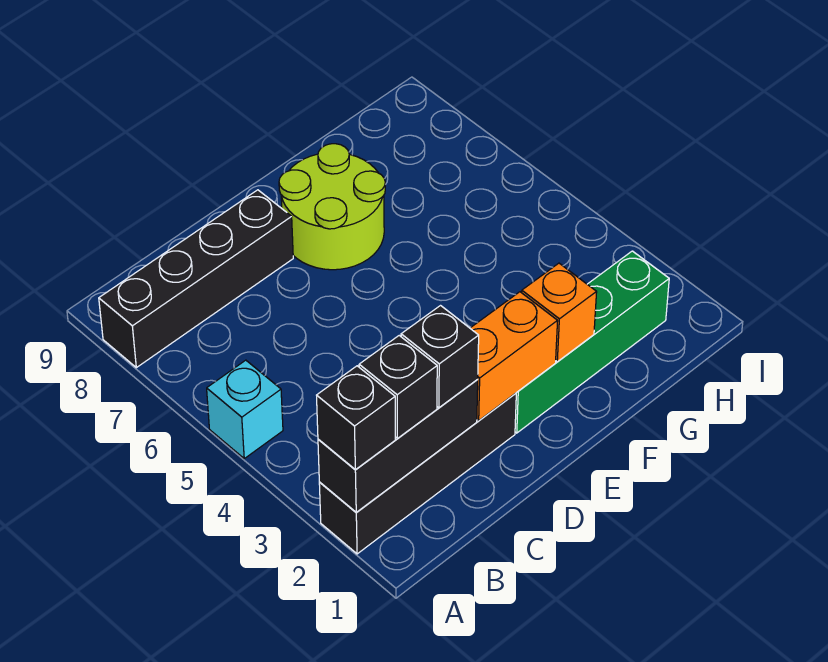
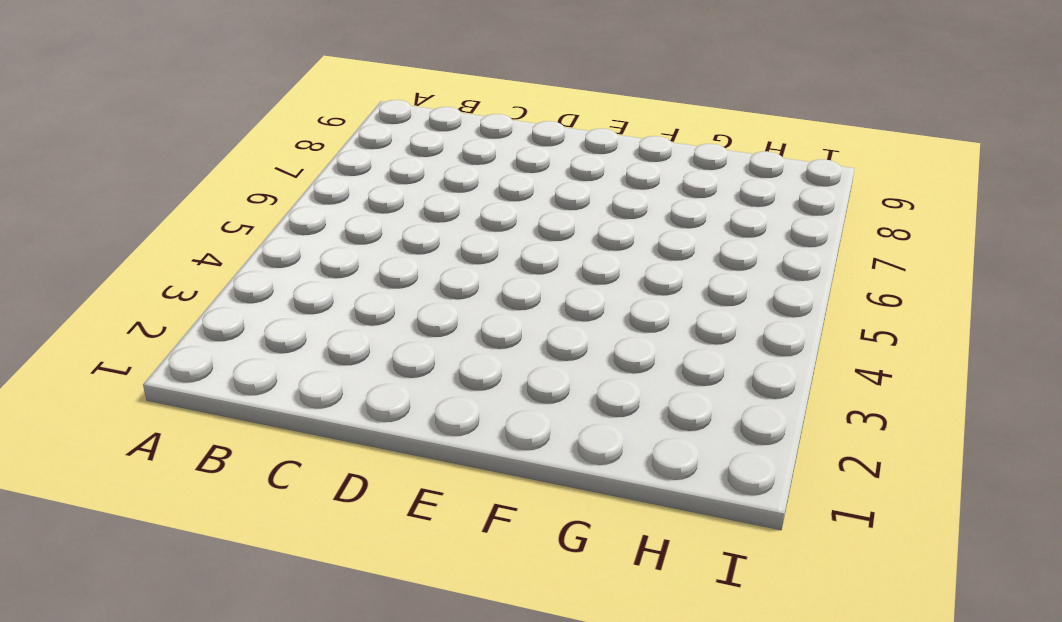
none -> black 1x4 brick [319,393,516,554]
none -> cyan 1x1 brick [207,360,283,458]

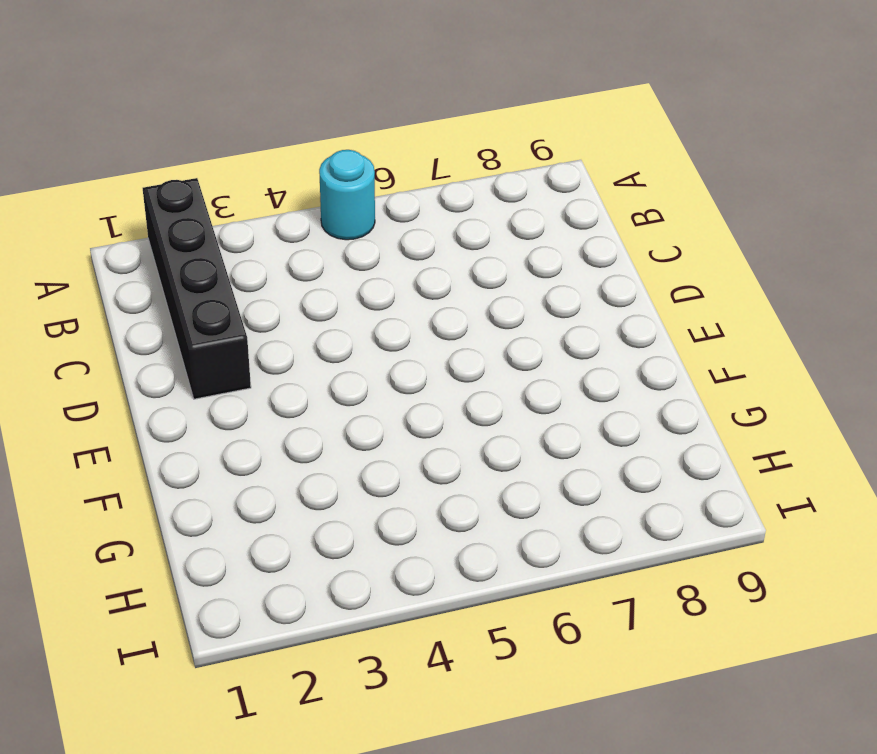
cyan 1x1 round brick [319,150,375,240] -> cyan 1x1 brick [207,360,283,458]
none -> black 1x4 brick [99,190,293,368]
none -> green 1x4 brick [515,251,669,433]

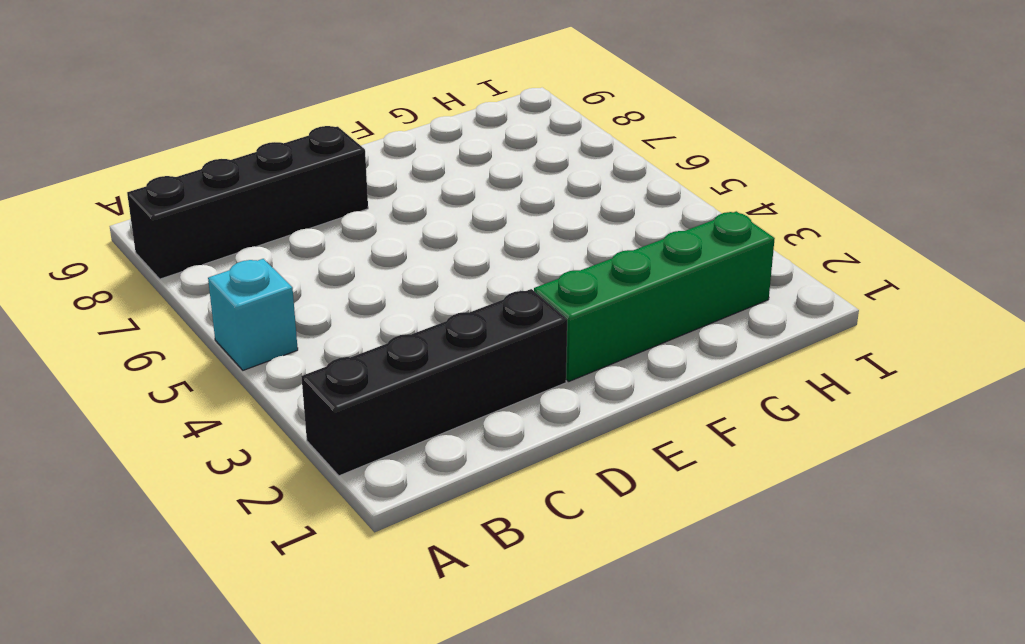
none -> lime 2x2 round brick [279,144,385,270]
none -> black 1x3 brick [318,380,478,512]

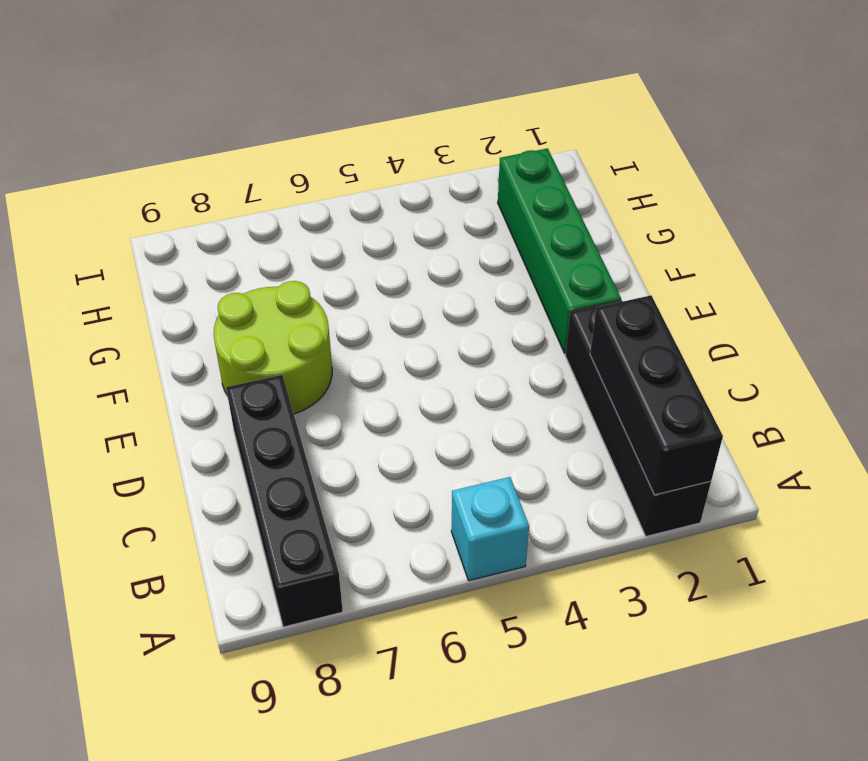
none -> orange 1x2 brick [470,292,558,420]
none -> orange 1x1 brick [522,263,597,362]

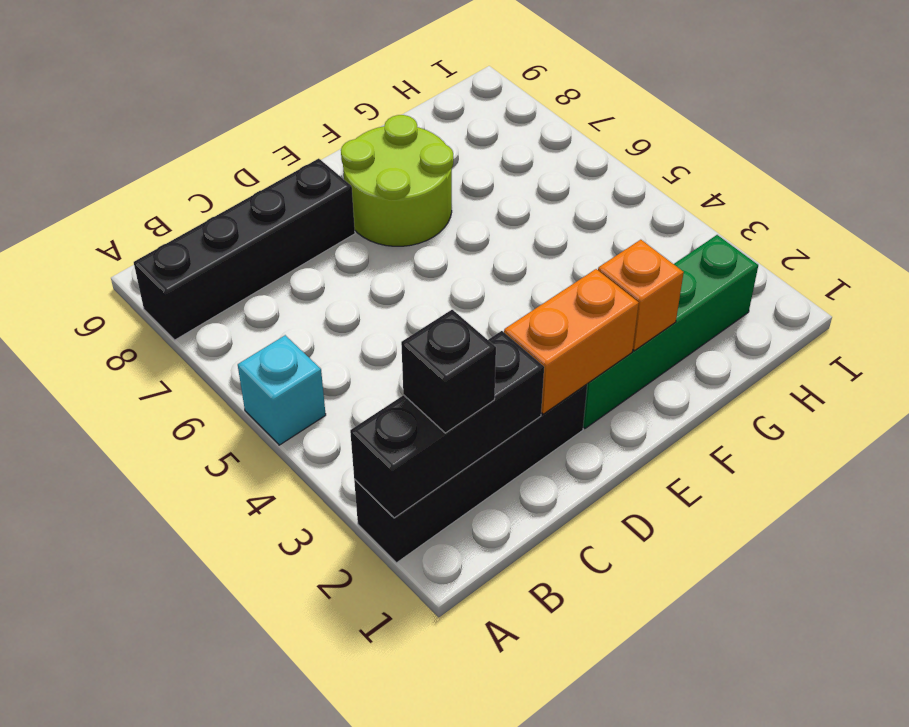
none -> black 1x1 brick [317,366,395,470]
none -> black 1x1 brick [401,306,479,408]

